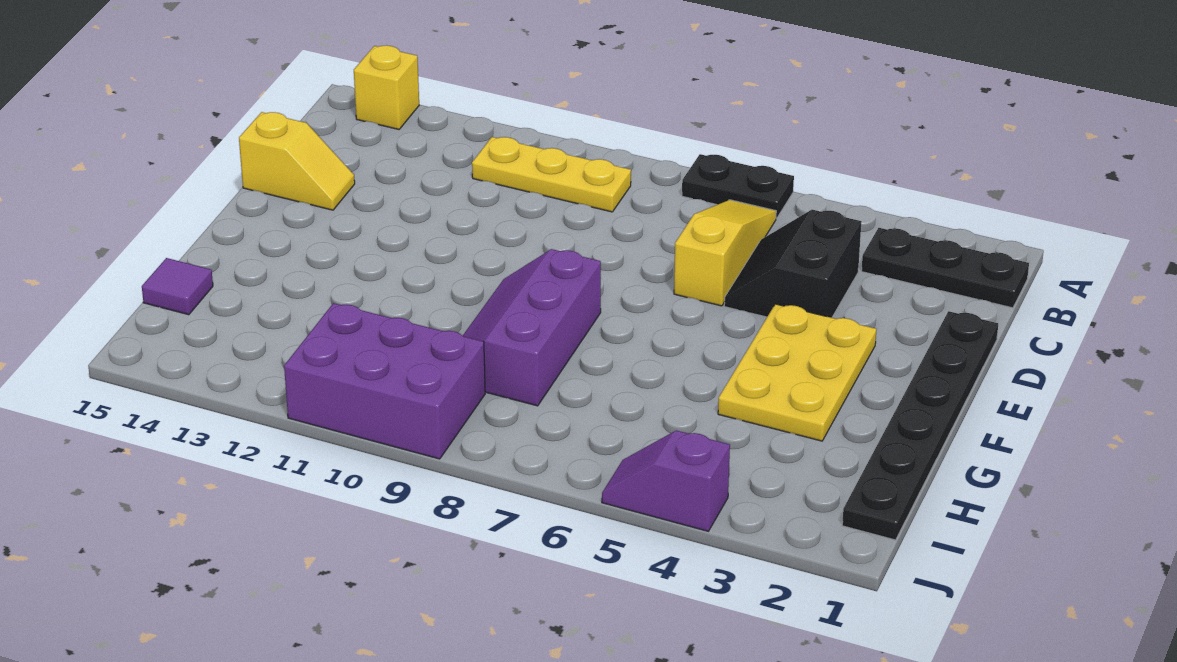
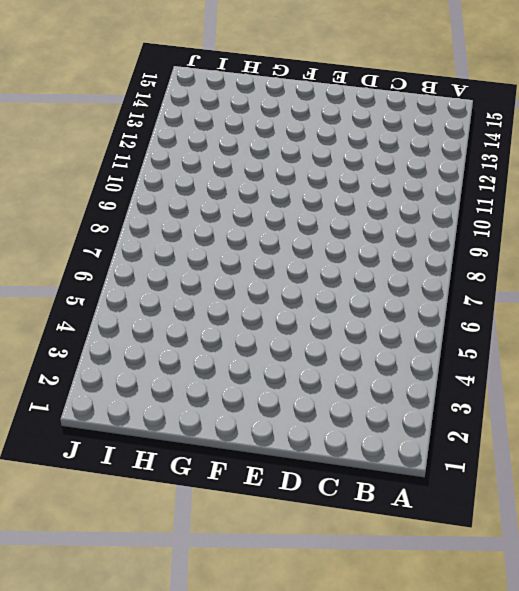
none -> black 1x2 plate [682,154,794,219]
none -> yellow 1x1 brick [354,45,419,129]
none -> black 1x3 plate [862,228,1029,308]

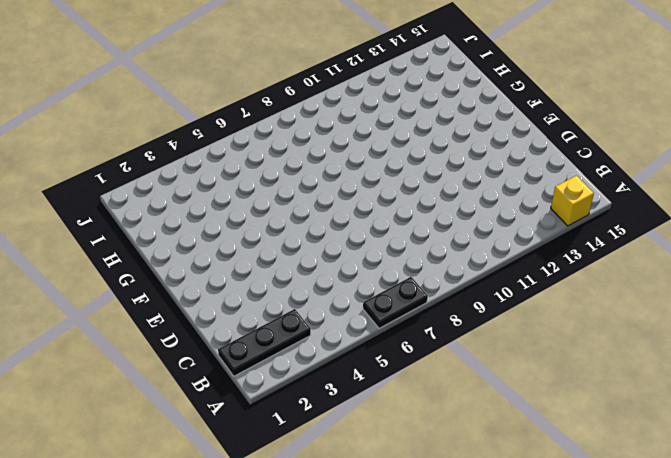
none -> yellow 1x3 slope [674,200,776,306]
none -> yellow 1x3 plate [472,137,631,212]
none -> black 2x2 slope [724,210,862,318]

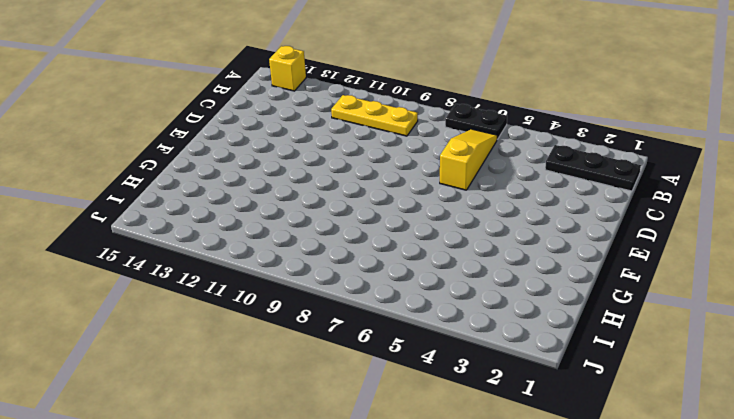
none -> black 2x2 slope [724,210,862,318]
none -> black 1x6 plate [842,311,998,540]
none -> yellow 1x2 slope [239,112,355,210]

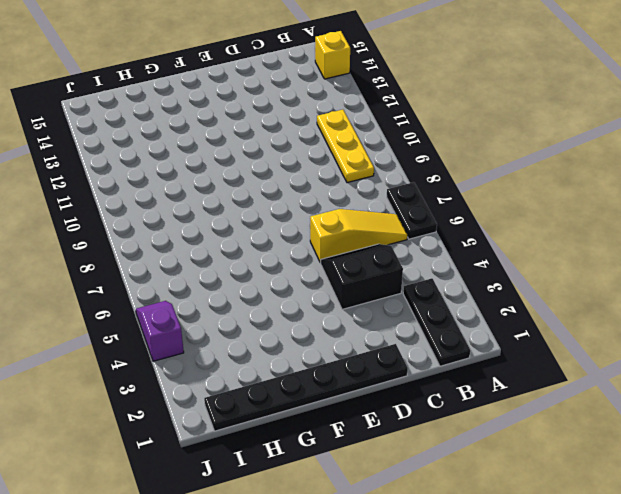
none -> yellow 1x2 slope [239,112,355,210]
none -> yellow 2x3 plate [718,304,876,441]
none -> purple 2x3 slope [463,249,601,406]

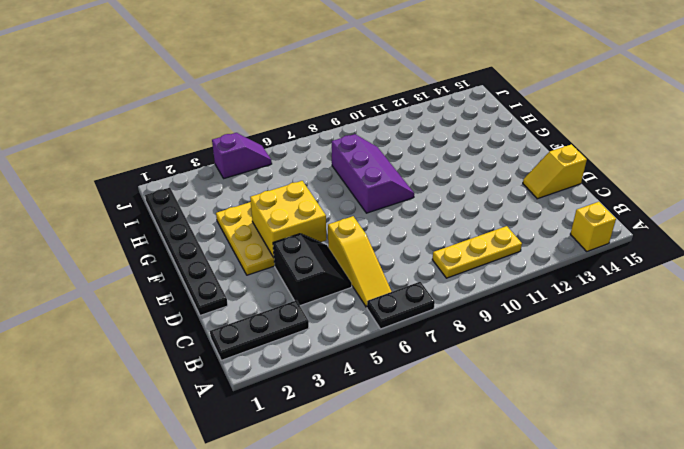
yellow 2x2 brick [250,181,326,257] -> none
none -> purple 1x1 tile [142,258,213,315]
none -> purple 2x3 brick [284,303,485,459]

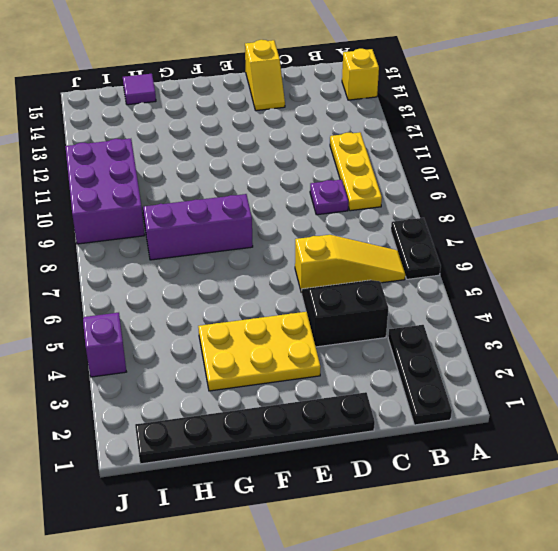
purple 1x1 plate [310,180,348,215] -> none

